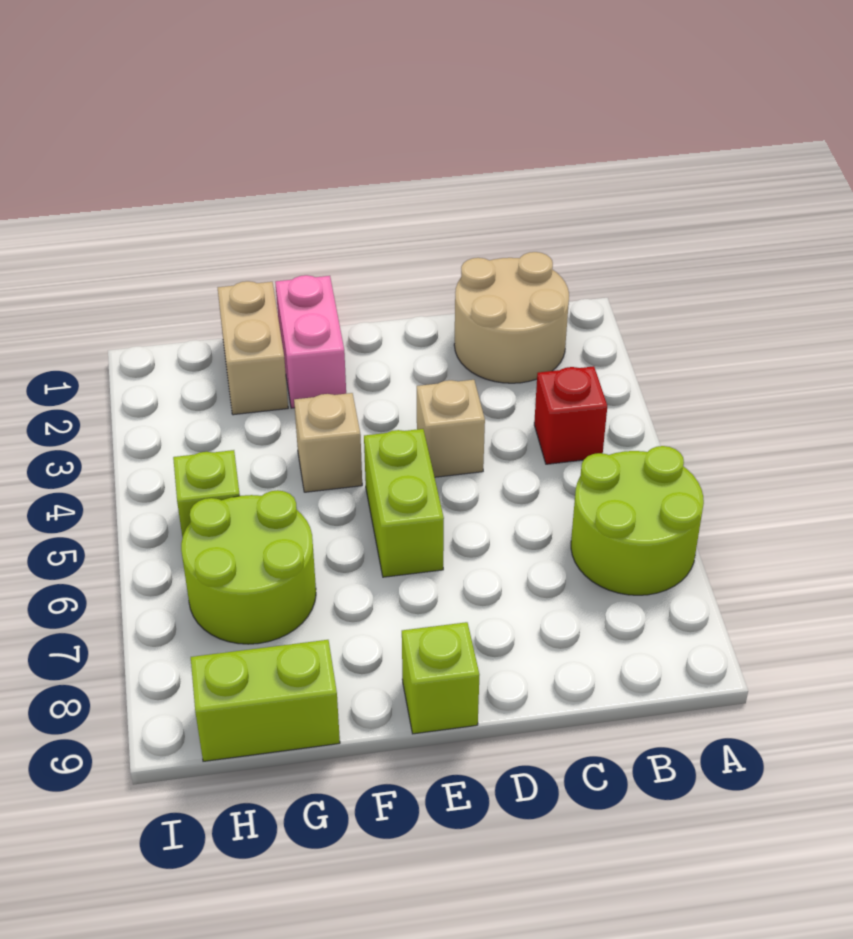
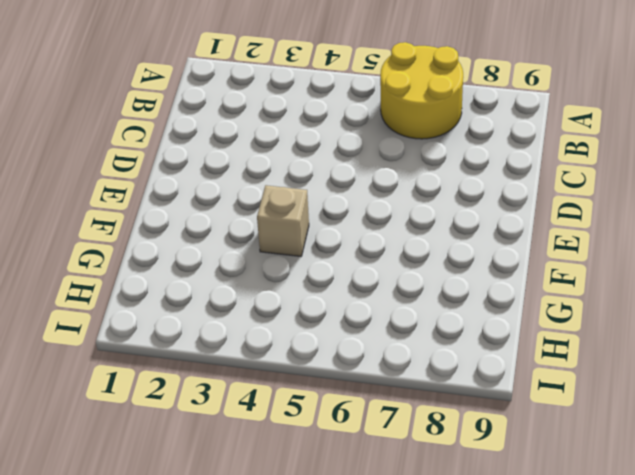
yellow 2x2 round brick [380,42,463,139] -> lime 2x2 round brick [571,446,704,595]
none -> tan 2x2 round brick [454,252,569,383]
none -> red 1x1 brick [534,366,607,464]
none -> tan 1x1 brick [417,380,485,477]

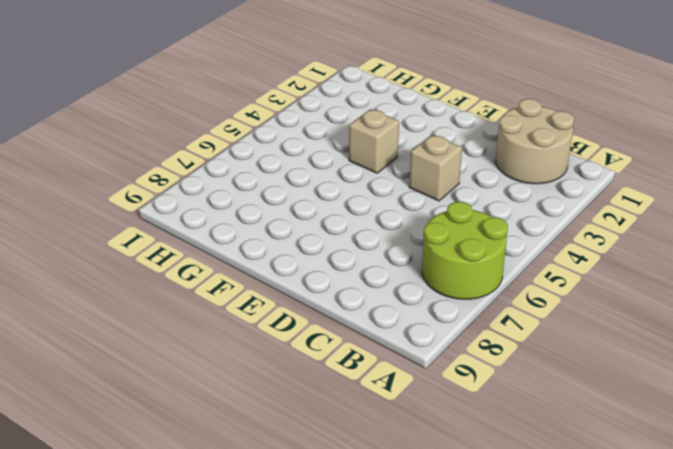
none -> red 1x1 brick [534,366,607,464]
none -> lime 1x2 brick [364,429,444,577]
none -> lime 1x1 brick [402,622,479,734]

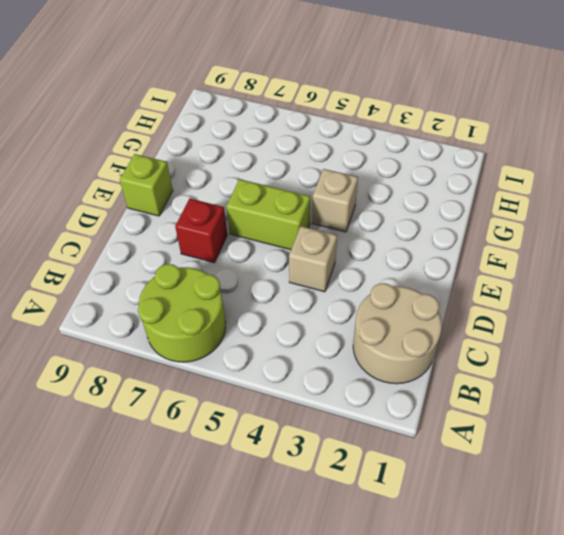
red 1x1 brick [175,199,227,263] -> red 1x1 brick moved to [534,366,607,464]
none -> pink 1x2 brick [275,275,346,408]
none -> tan 1x2 brick [218,281,288,415]
none -> lime 2x2 round brick [181,490,316,644]

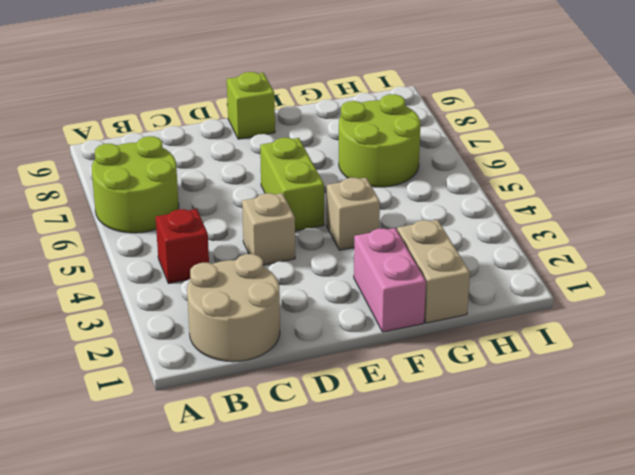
none -> lime 1x2 brick [191,640,340,761]
none -> lime 1x1 brick [173,450,240,538]

